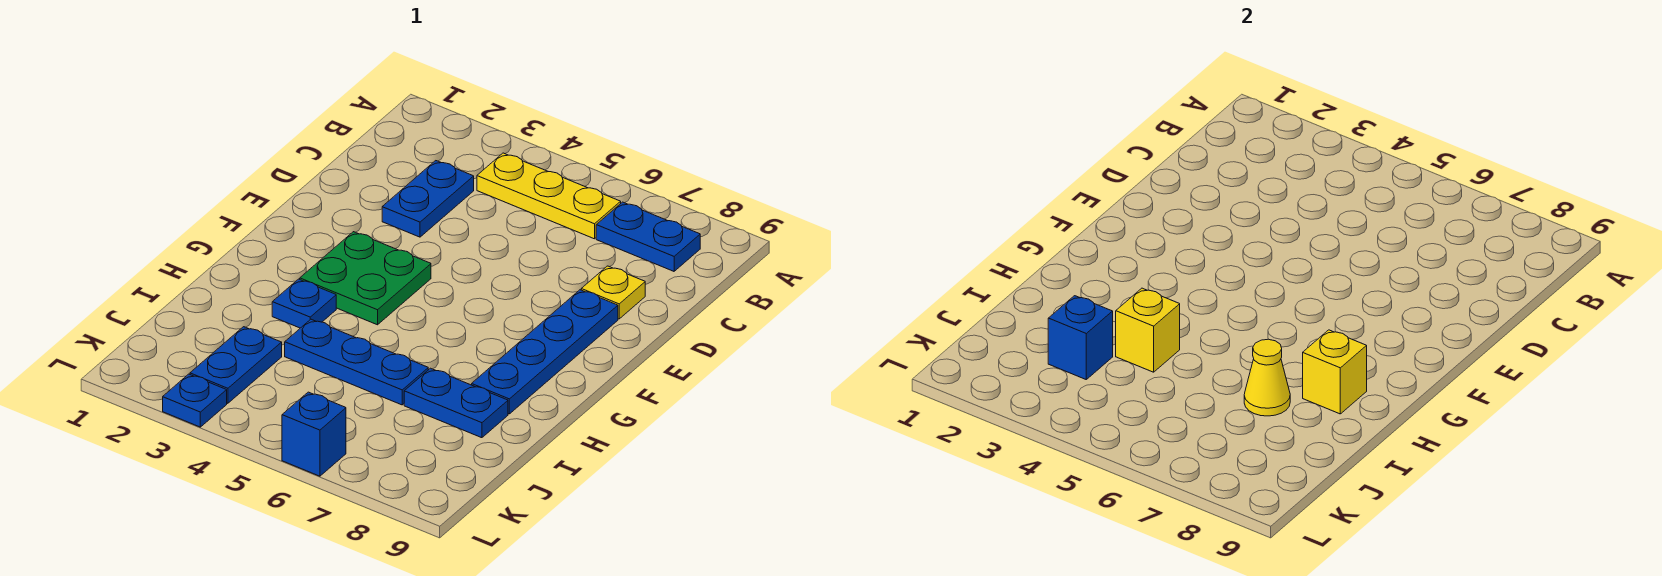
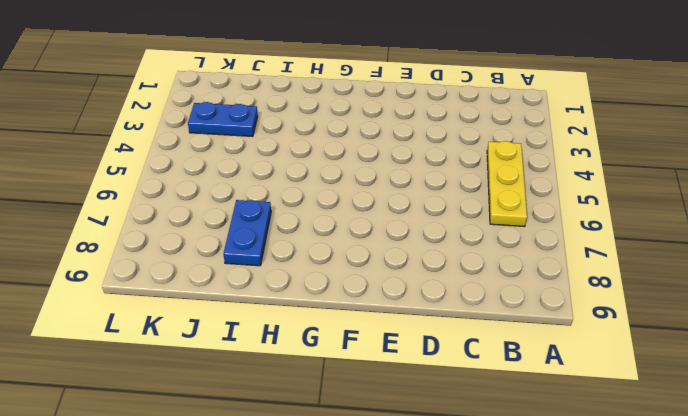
none -> blue 1x2 plate [596,202,700,271]
none -> blue 1x2 plate [382,161,474,237]
none -> yellow 1x1 plate [581,266,645,319]

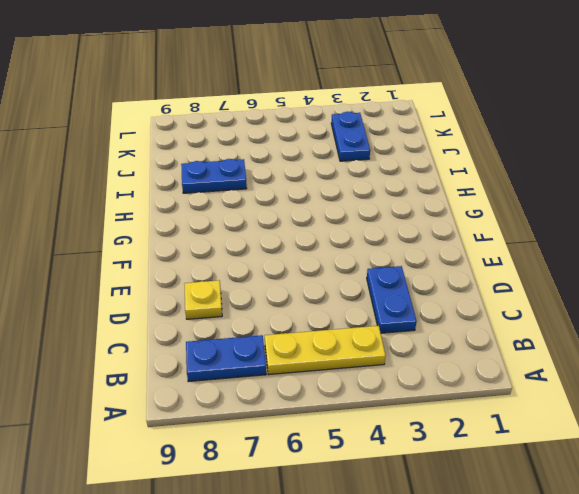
none -> blue 1x4 plate [472,290,618,414]
none -> green 2x2 plate [300,232,431,325]
none -> blue 1x1 plate [272,279,336,328]

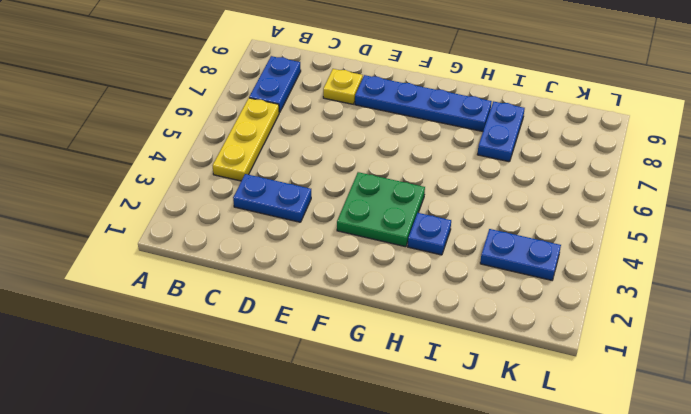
none -> blue 1x3 plate [285,319,428,405]
none -> blue 1x1 plate [163,374,227,427]
none -> blue 1x1 brick [282,392,346,476]

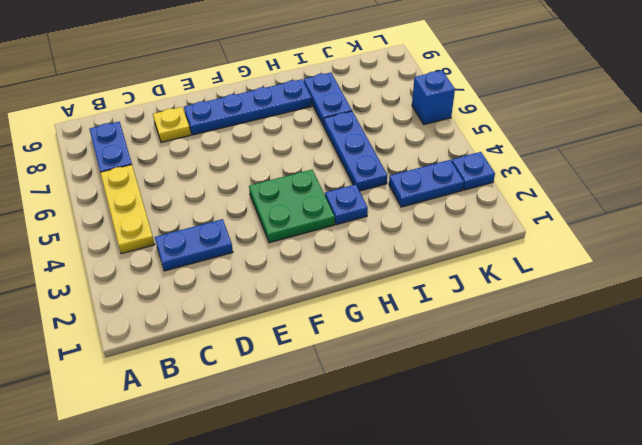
none -> yellow 1x1 brick [1303,330,1367,414]
none -> yellow 1x1 brick [1116,288,1180,372]
none -> yellow 1x1 cone [1244,339,1290,416]

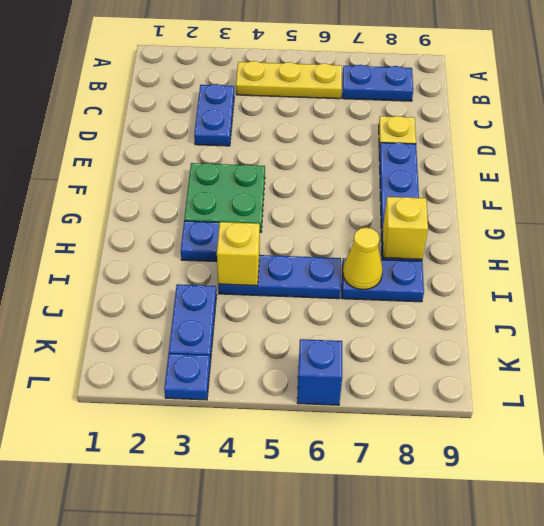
none -> blue 1x1 brick [1048,296,1113,379]

